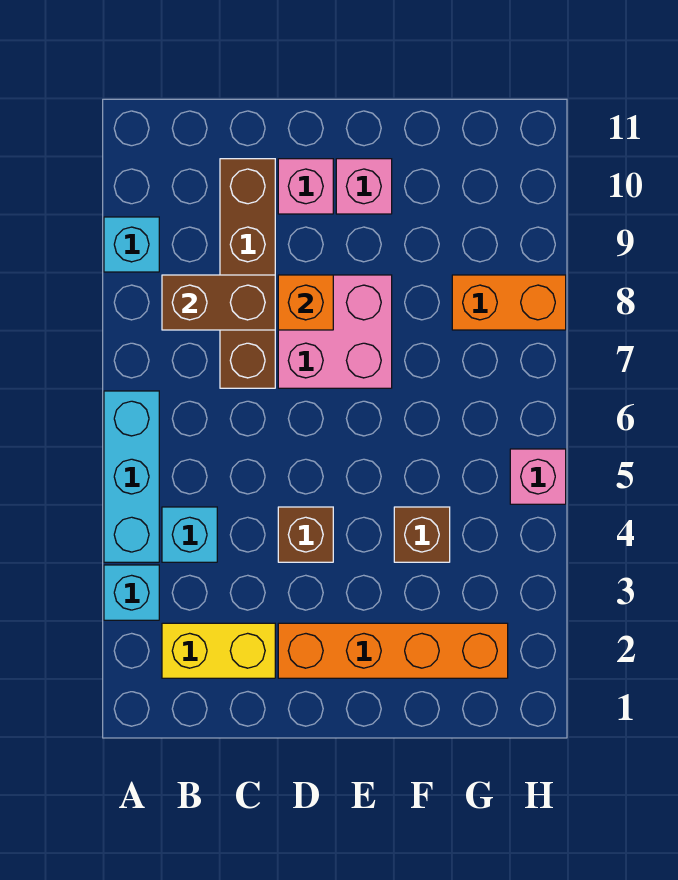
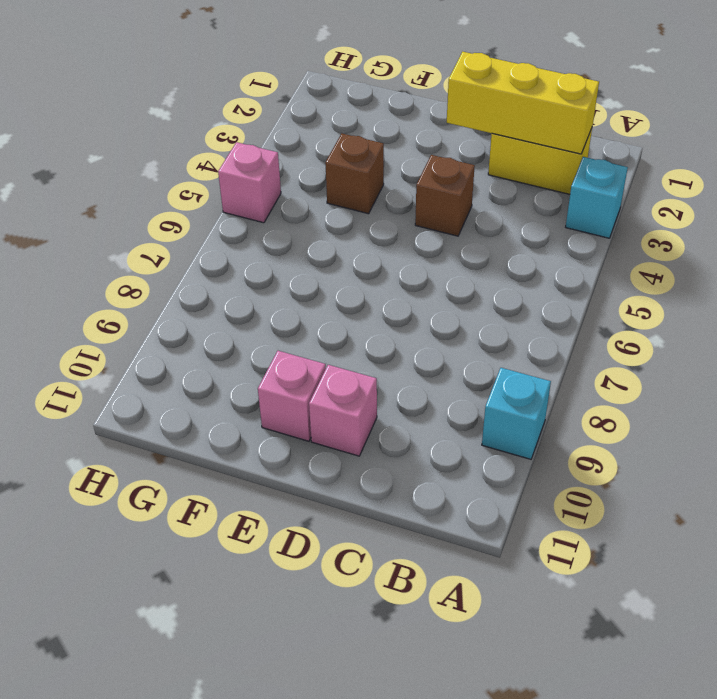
yellow 1x3 brick [447,52,599,154] -> none
none -> cyan 1x3 brick [104,391,159,562]
none -> cyan 1x1 brick [162,507,217,562]
none -> brown 1x4 brick [220,159,275,388]

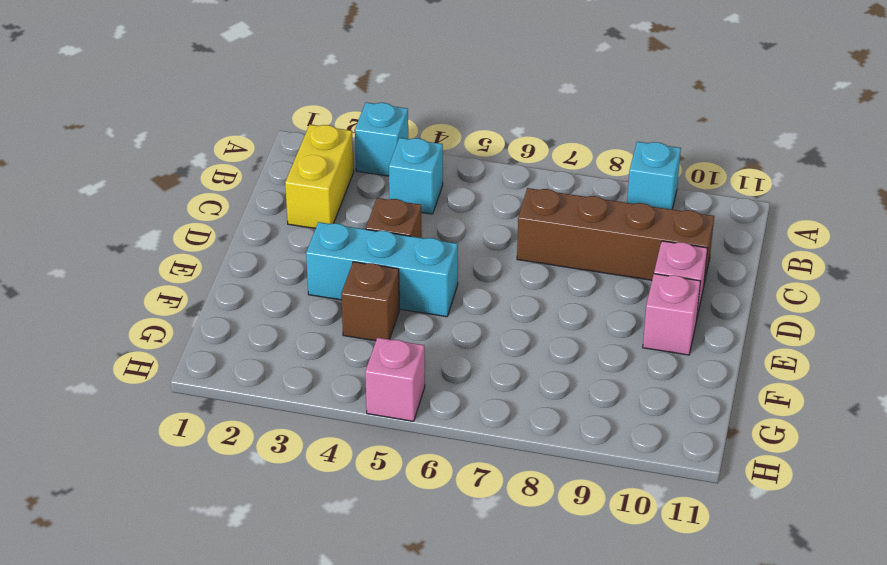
cyan 1x3 brick [306,222,458,317] -> cyan 1x3 brick moved to [104,391,159,562]
none -> orange 1x4 brick [278,623,508,678]
none -> pink 2x2 brick [278,275,392,388]
none -> orange 1x2 brick [452,275,566,330]

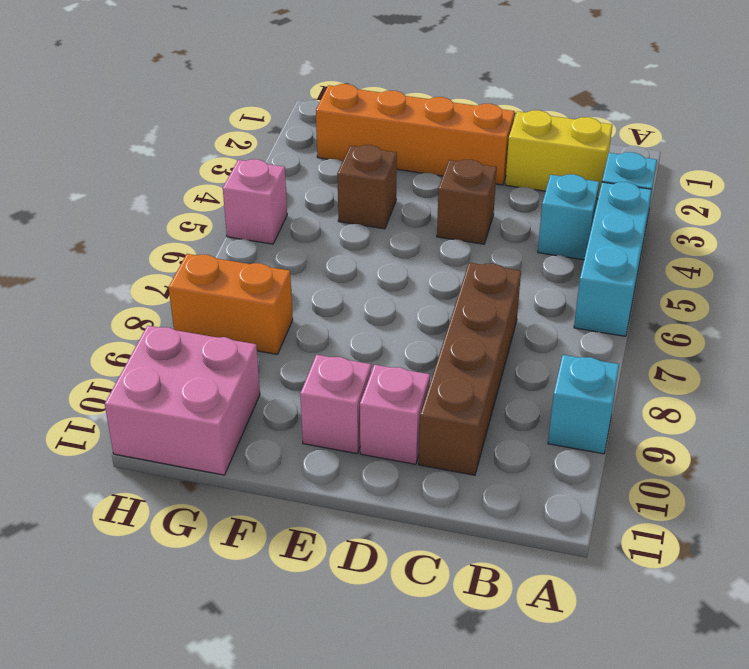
pink 2x2 brick [105,326,260,475] -> pink 2x2 brick moved to [278,275,392,388]
none -> brown 1x2 brick [162,275,275,330]
none -> orange 1x1 brick [278,275,333,330]

